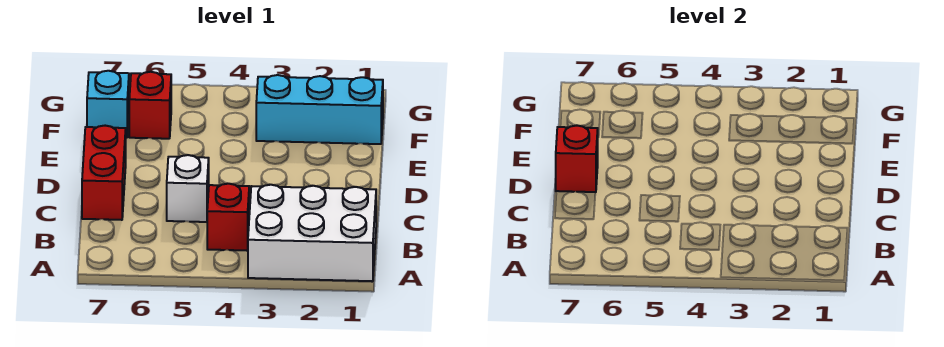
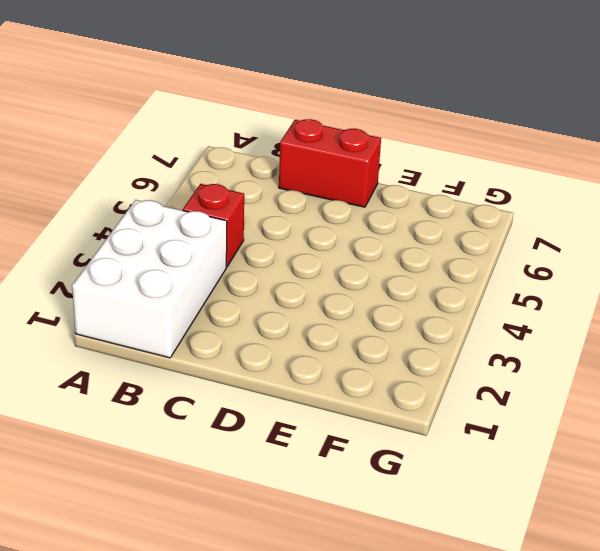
none -> white 1x1 brick [167,155,209,222]
none -> cyan 1x3 brick [256,75,383,144]

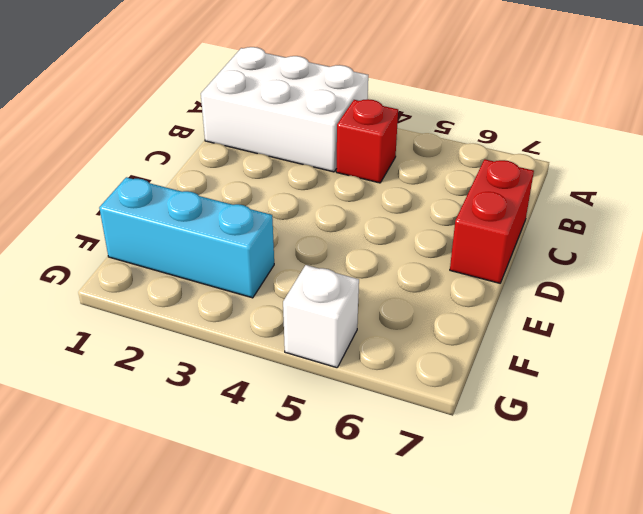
white 1x1 brick [283,265,359,368] -> white 1x1 brick moved to [167,155,209,222]
none -> red 1x1 brick [129,72,171,139]
none -> cyan 1x1 brick [87,71,129,138]

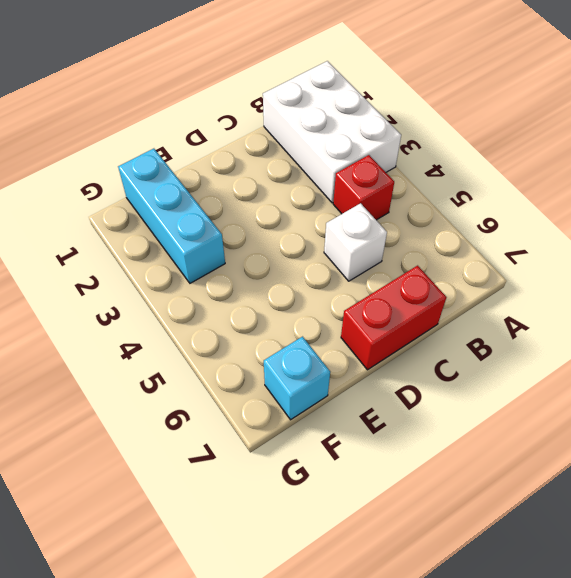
none -> red 1x1 brick [129,72,171,139]
none -> red 1x1 brick [556,125,598,192]

